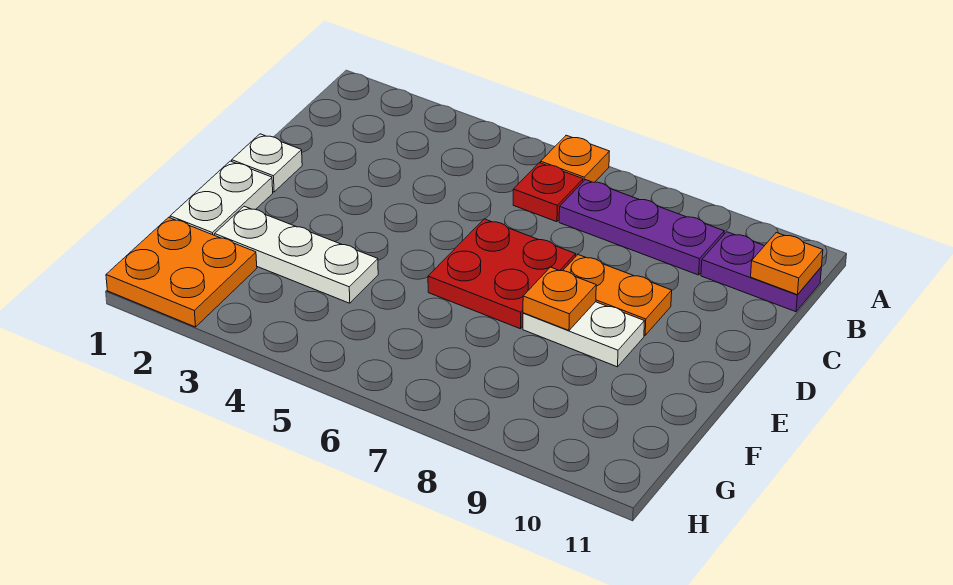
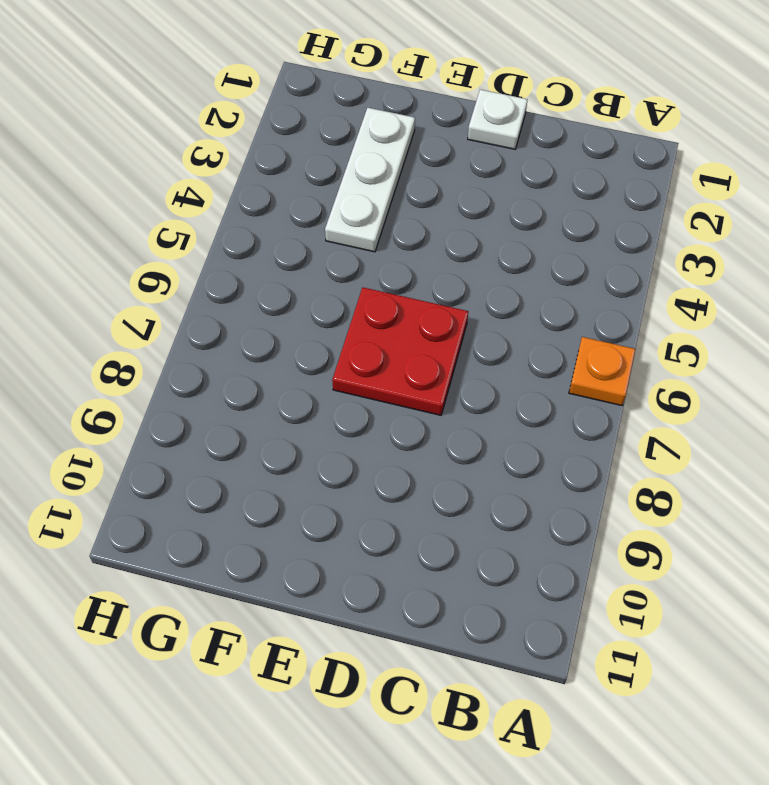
none -> red 1x1 plate [513,163,583,222]
none -> purple 1x3 plate [559,180,724,275]
none -> purple 1x2 plate [701,232,821,312]

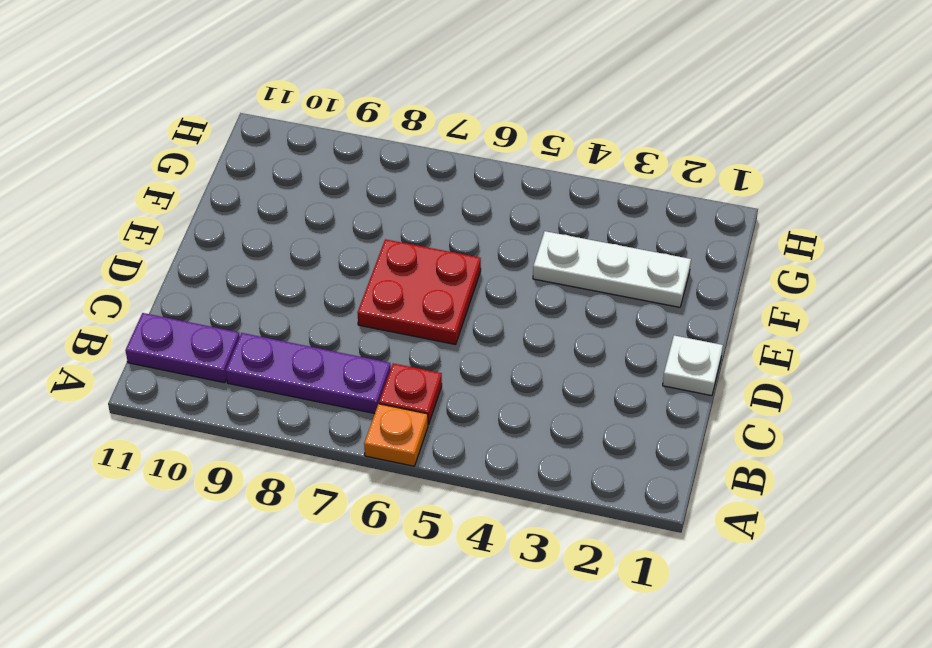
none -> orange 1x2 plate [563,255,672,335]
none -> white 1x2 plate [170,161,273,235]
none -> white 1x2 plate [523,302,644,367]

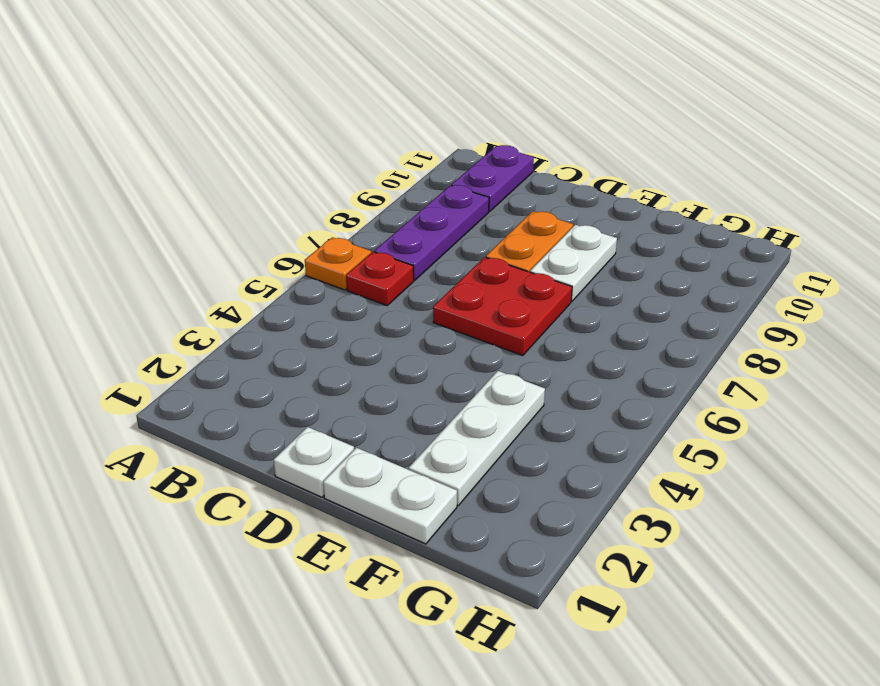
none -> orange 2x2 plate [106,217,257,327]
none -> orange 1x1 plate [751,233,823,295]
none -> orange 1x1 plate [523,267,596,330]

